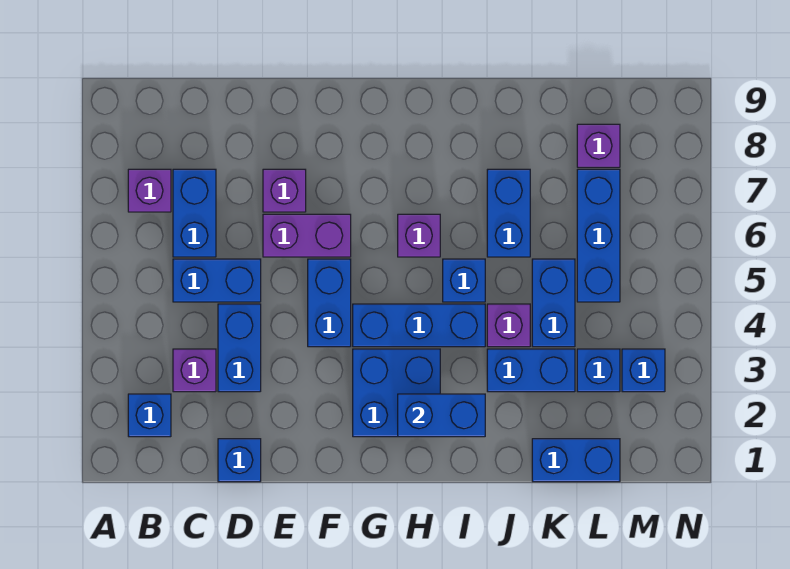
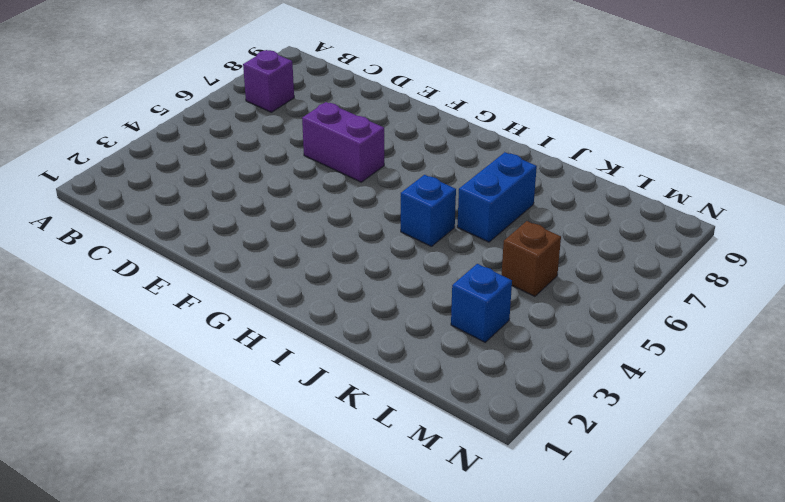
brown 1x1 brick [502,221,561,296] -> blue 1x3 brick [577,169,620,302]
none -> blue 1x1 brick [128,394,171,437]
none -> purple 1x1 brick [173,349,216,392]
none -> blue 1x2 brick [173,259,261,302]

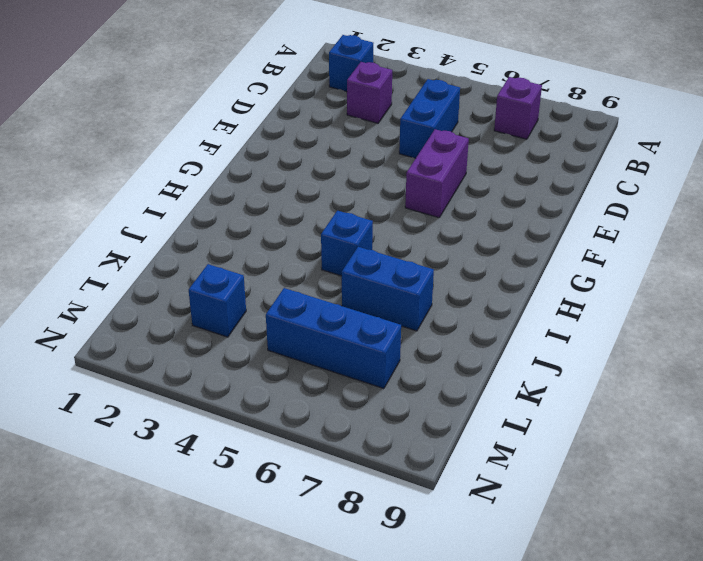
none -> blue 1x2 brick [173,169,216,257]
none -> blue 1x1 brick [218,439,261,482]
none -> blue 1x2 brick [218,304,261,392]

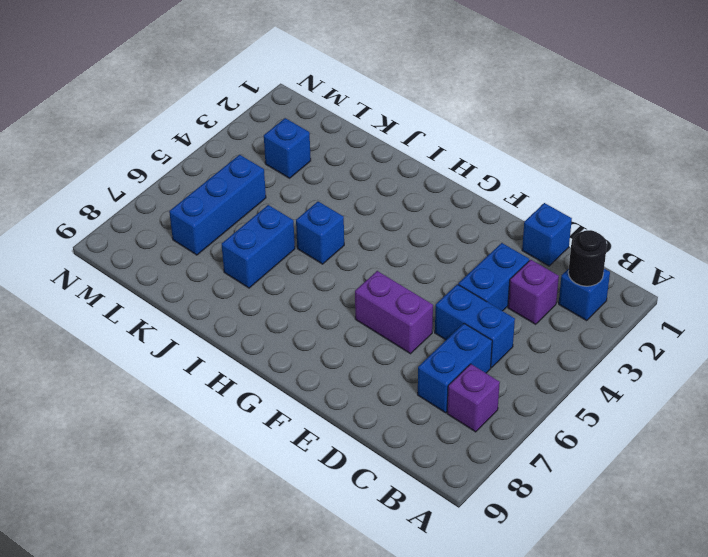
black 1x1 round brick [568,230,607,286] -> none
none -> purple 1x1 brick [263,169,306,212]
none -> blue 1x2 brick [308,259,351,347]
none -> blue 2x2 brick [353,349,440,437]

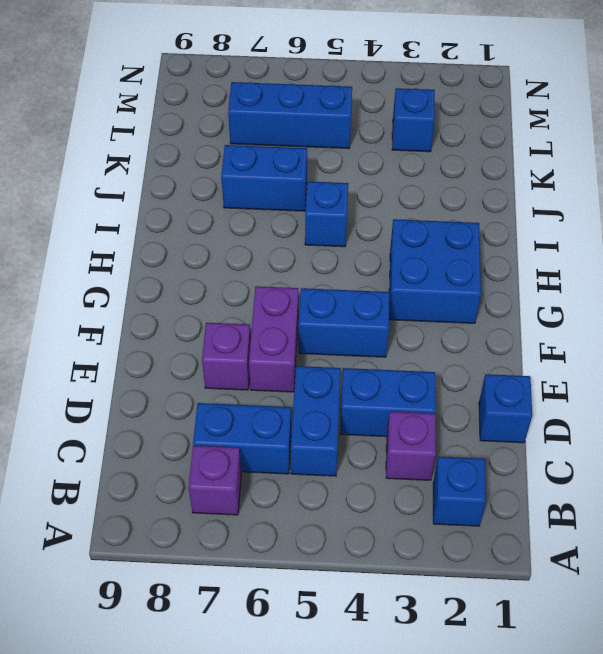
none -> blue 1x3 brick [353,304,485,347]
none -> purple 1x1 brick [398,214,440,257]
none -> blue 1x2 brick [487,349,575,392]

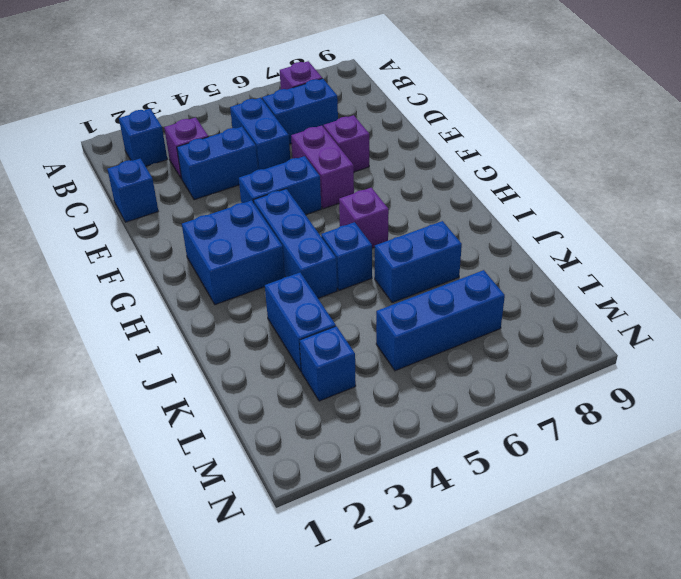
none -> purple 1x1 brick [487,304,530,347]
none -> blue 1x2 brick [532,439,620,482]
none -> blue 1x2 brick [532,259,575,347]

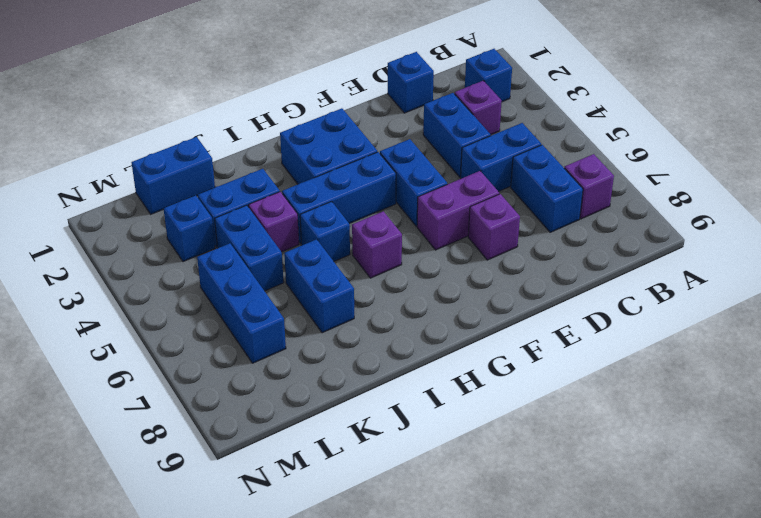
none -> purple 1x1 brick [577,124,620,167]
none -> blue 1x1 brick [622,349,665,392]
none -> blue 1x2 brick [398,394,485,437]

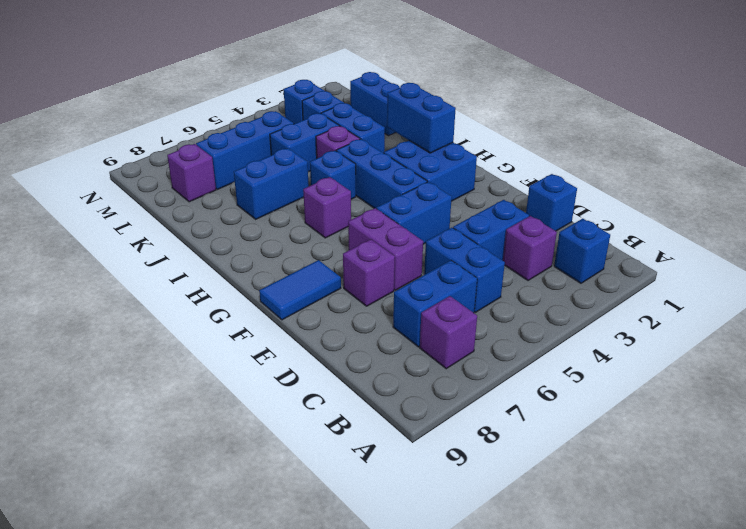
blue 1x2 tile [259,260,341,320] -> none

